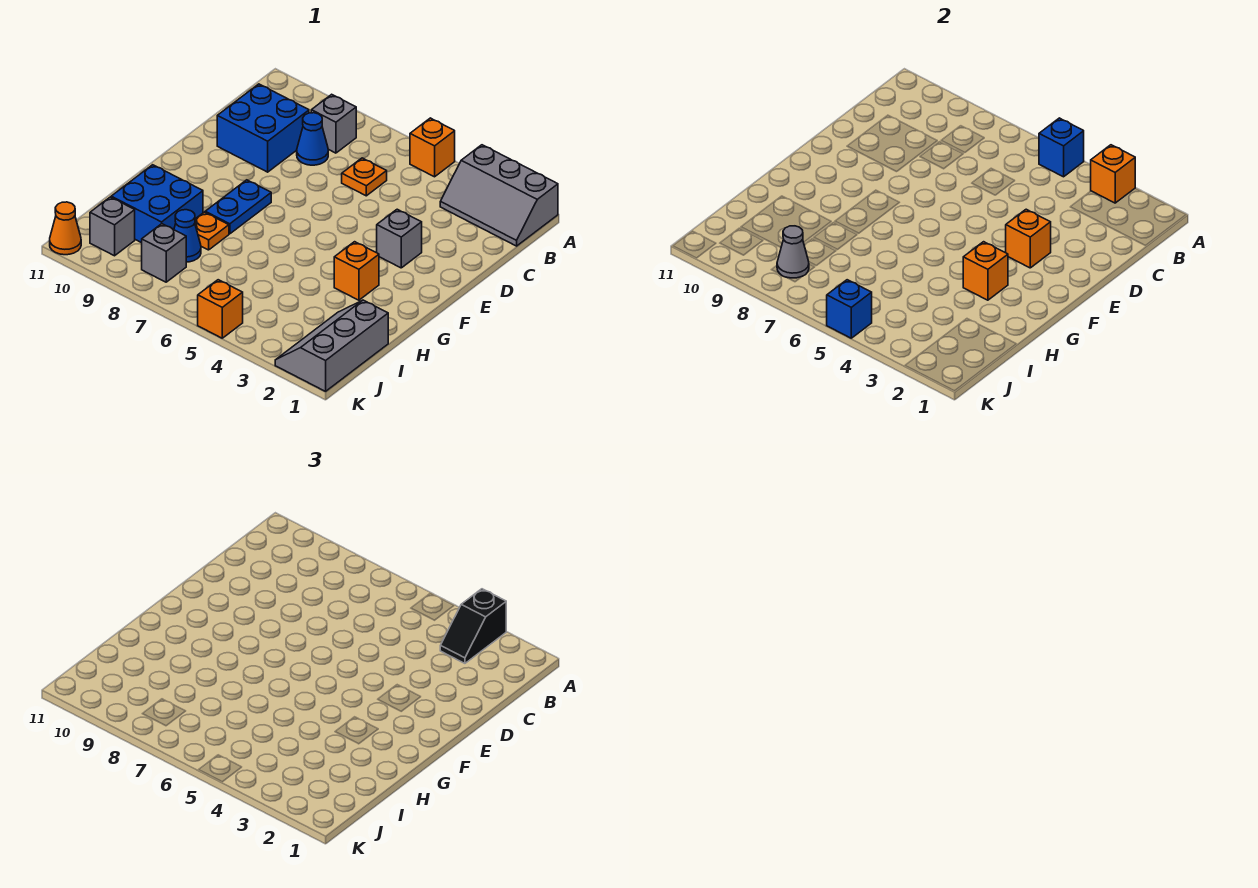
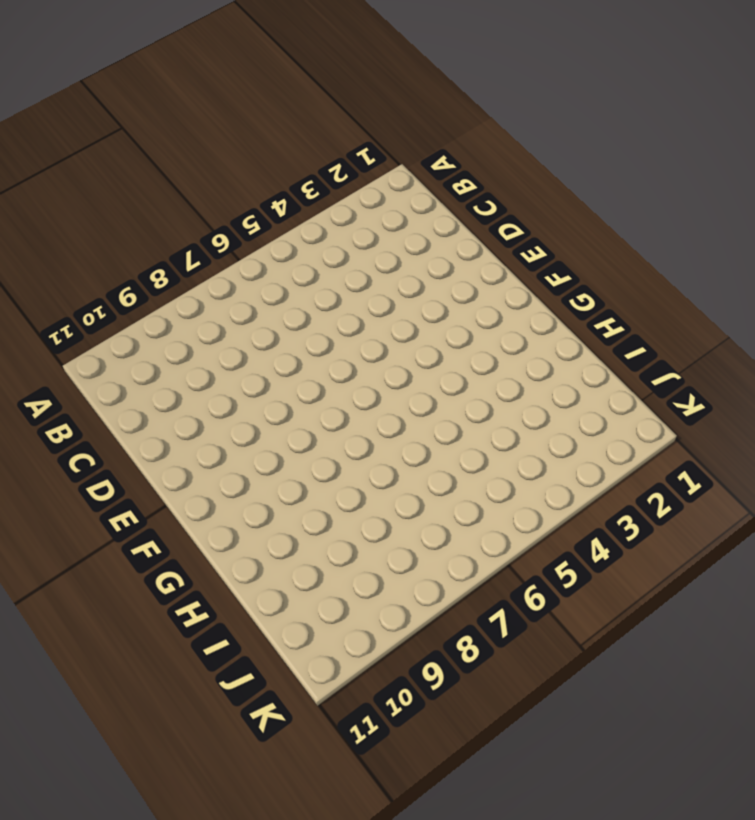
none -> grey 2x3 slope [440,145,558,246]
none -> orange 1x1 brick [410,118,455,177]
none -> grey 1x1 brick [311,94,356,153]

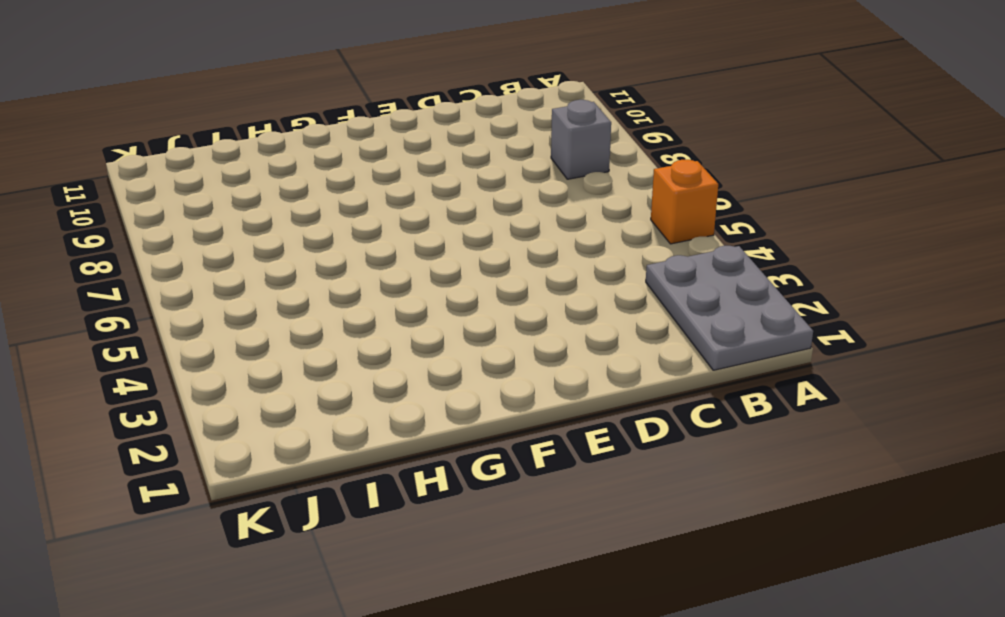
grey 2x3 plate [646,246,813,370] -> grey 2x3 slope [440,145,558,246]
none -> orange 1x1 plate [342,158,387,196]
none -> blue 1x1 cone [297,113,328,165]
none -> blue 2x2 brick [217,84,309,172]

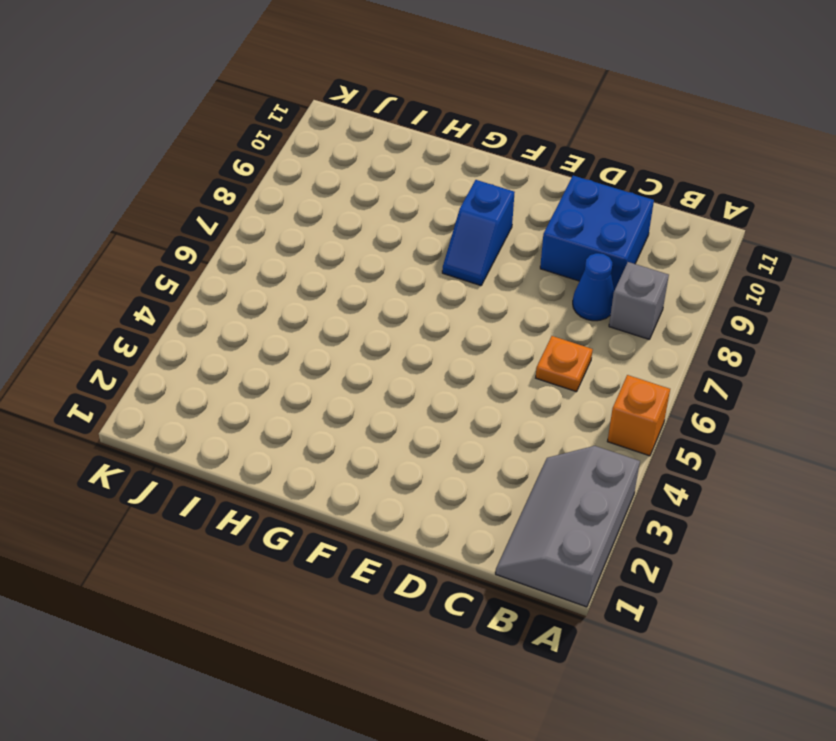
blue 1x2 slope [442,180,515,286] -> blue 1x2 plate [205,180,271,234]
none -> grey 1x1 brick [377,209,422,268]
none -> orange 1x1 brick [334,242,379,300]
none -> orange 1x1 plate [195,212,229,250]

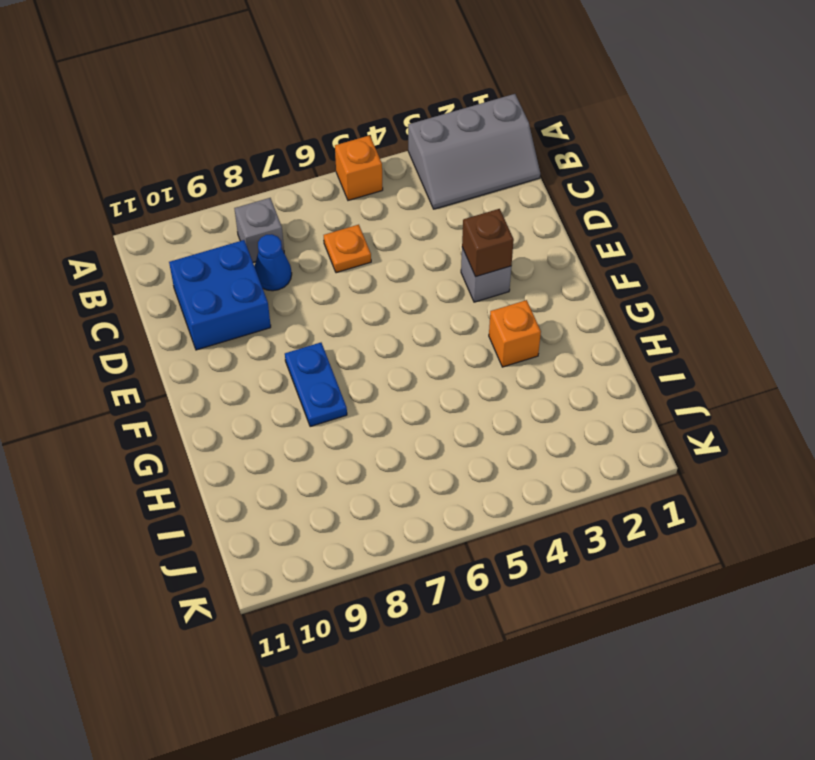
brown 1x1 brick [462,209,514,277] -> orange 1x1 brick [1006,209,1051,268]
none -> orange 1x1 plate [195,212,229,250]
none -> blue 2x2 brick [111,165,203,243]
none -> grey 2x3 slope [275,300,388,391]

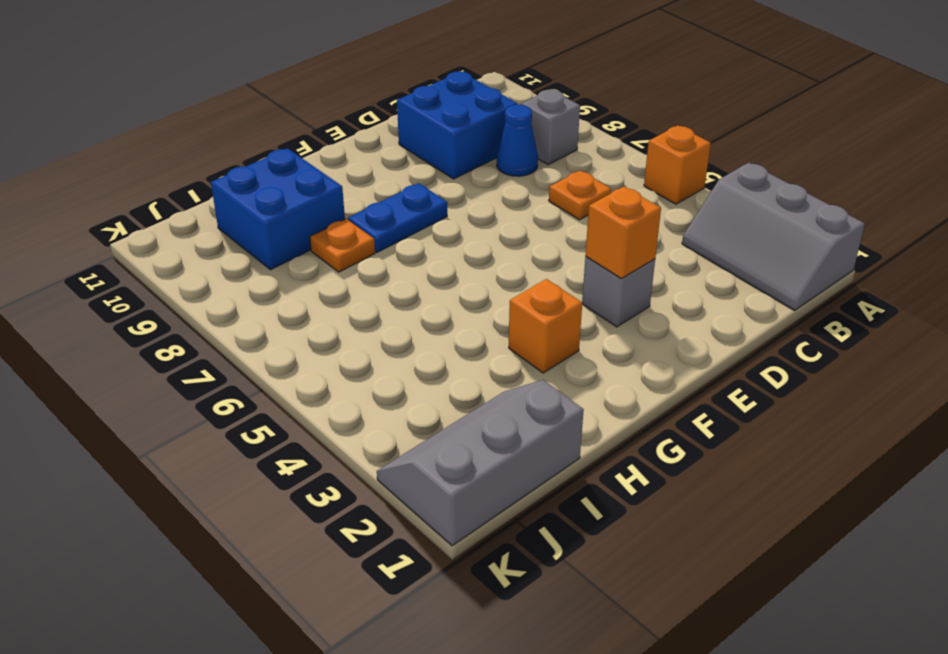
none -> blue 1x1 cone [174,210,201,262]
none -> grey 1x1 brick [142,224,186,282]
none -> grey 1x1 brick [90,197,135,256]

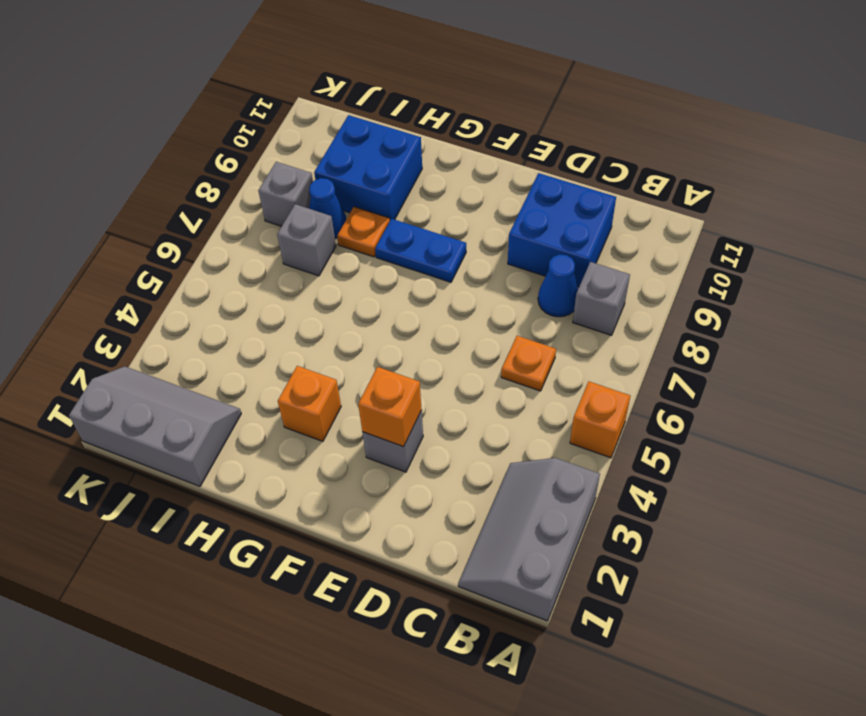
grey 1x1 brick [277,204,336,276] -> grey 1x1 brick moved to [90,197,135,256]
none -> orange 1x1 brick [198,280,243,338]
none -> orange 1x1 cone [50,202,81,255]
none -> orange 1x1 brick [1091,145,1135,203]

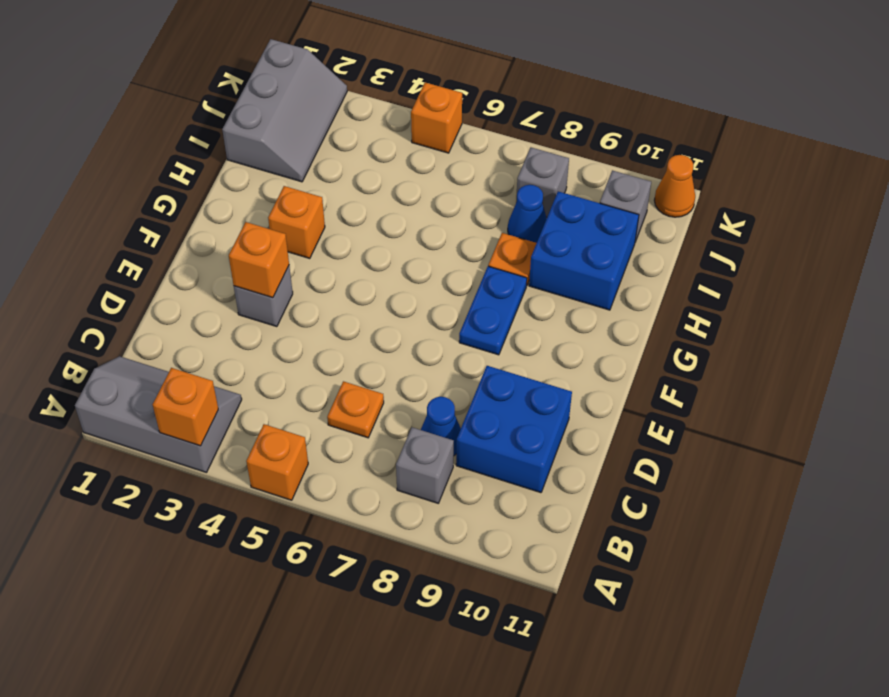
none -> blue 1x1 brick [1039,118,1084,177]
none -> orange 1x1 brick [963,242,1008,300]
none -> grey 1x1 cone [777,226,809,278]

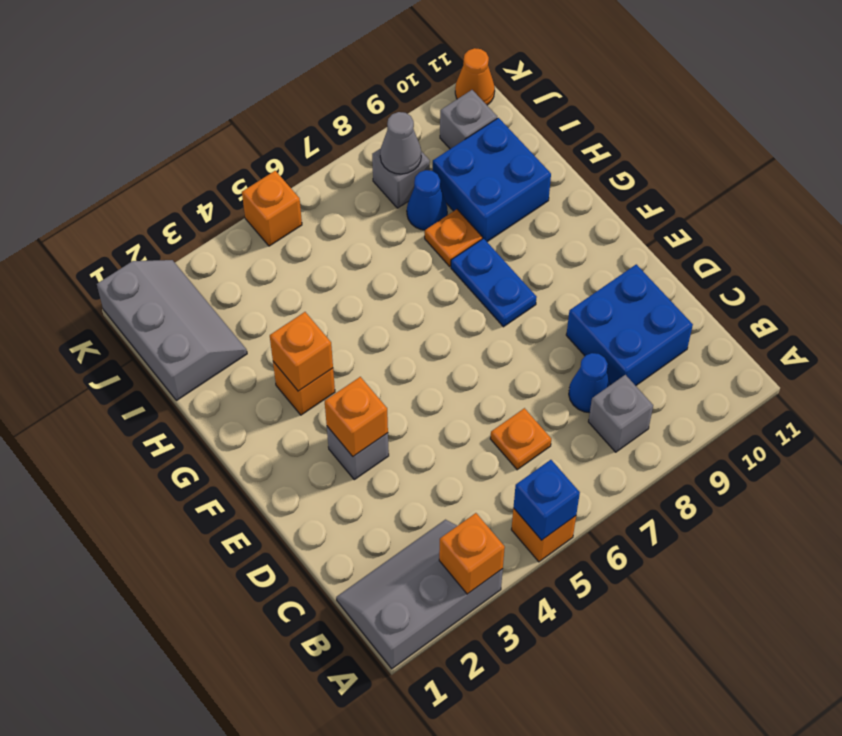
none -> blue 1x1 brick [827,280,872,338]
none -> black 1x2 slope [440,589,506,663]

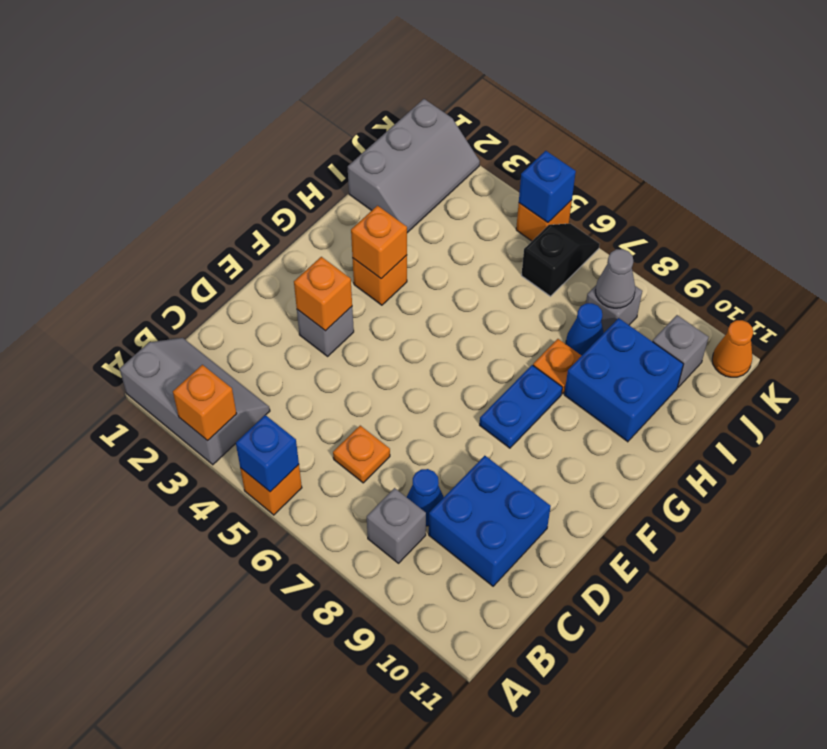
black 1x2 slope [521,224,600,296] -> black 1x2 slope moved to [440,589,506,663]

